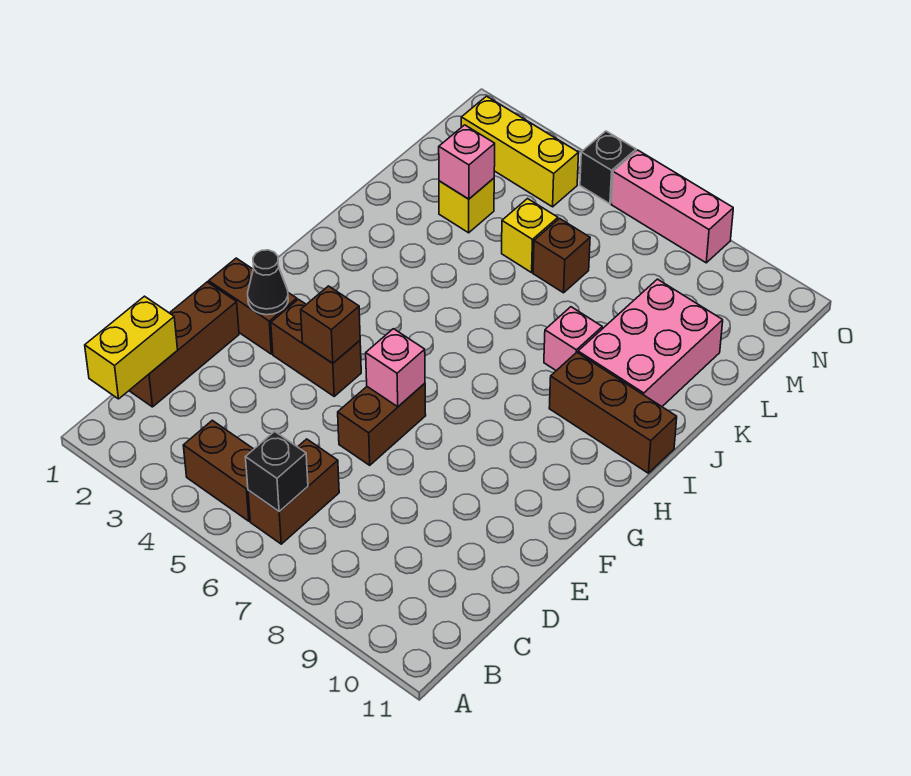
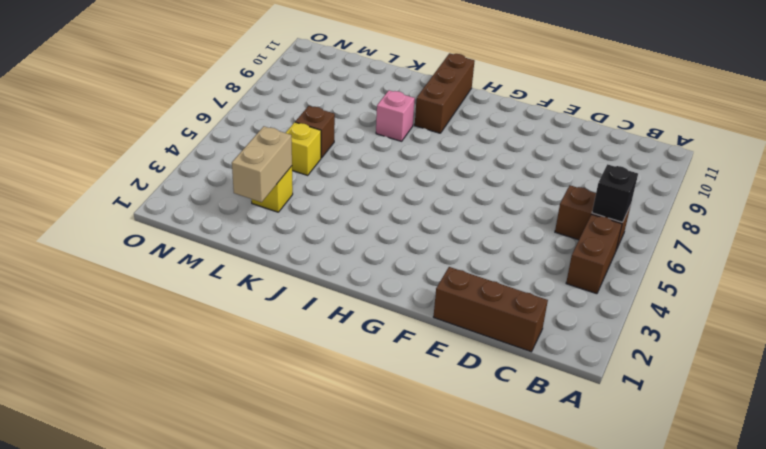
tan 1x2 brick [232,126,292,202] -> pink 1x1 brick [439,125,495,199]
none -> brown 1x2 brick [338,383,426,465]
none -> brown 1x2 brick [209,258,297,354]
none -> brown 1x2 brick [271,299,361,396]

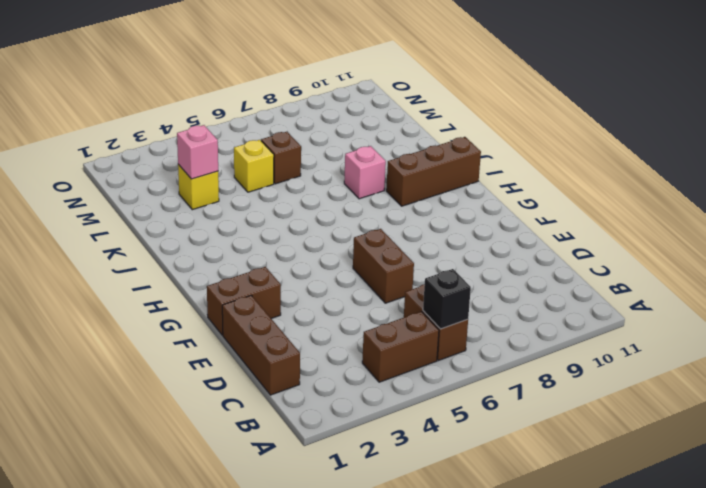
none -> brown 1x2 brick [271,299,361,396]
none -> pink 2x3 brick [578,279,723,406]
none -> yellow 1x3 brick [461,96,579,207]

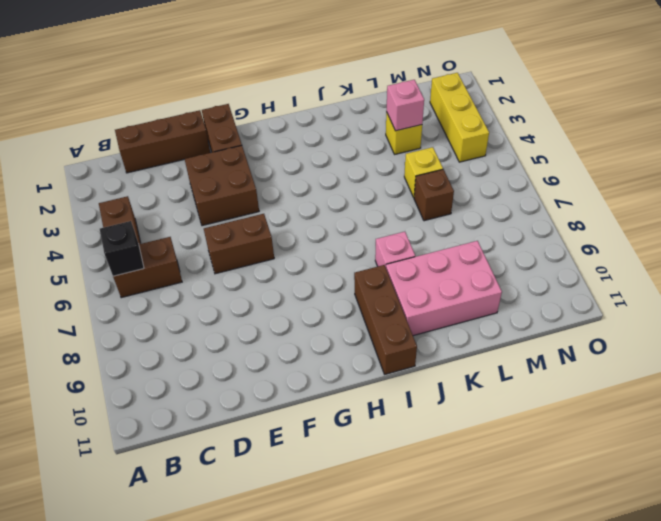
brown 2x2 brick [185,145,259,226] -> brown 1x2 brick [271,299,361,396]
none -> black 1x1 brick [580,131,636,204]
none -> pink 1x3 brick [611,150,733,263]
none -> yellow 1x2 brick [85,296,178,399]

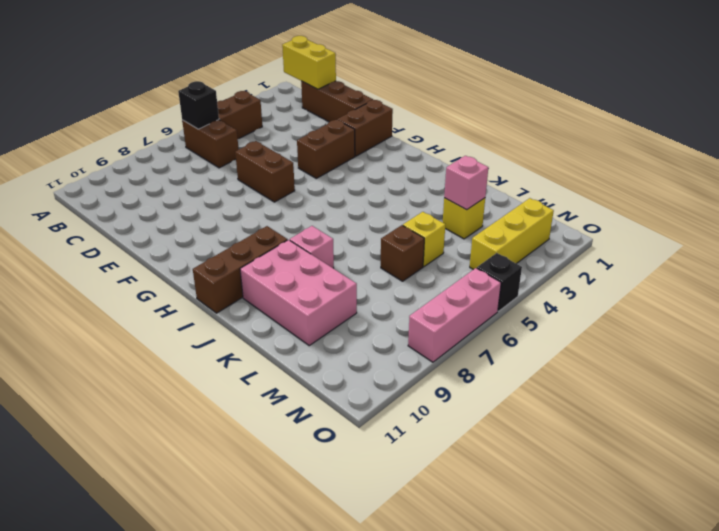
none -> black 1x1 cone [248,250,288,315]
none -> brown 1x1 brick [301,286,360,363]
none -> pink 1x1 brick [366,329,425,407]

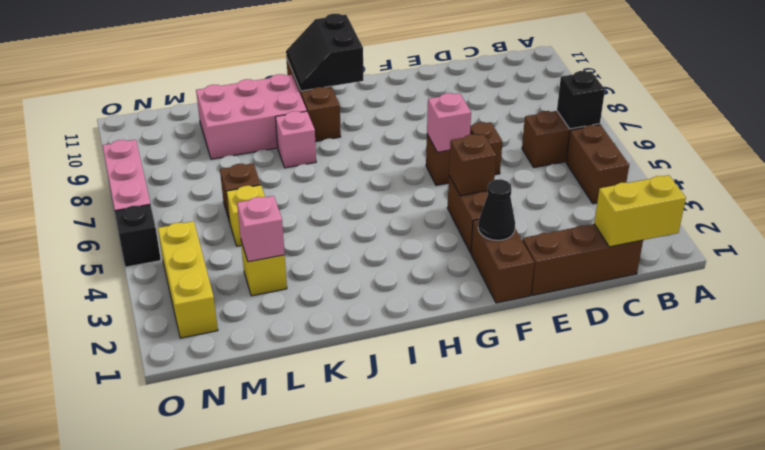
black 2x2 slope [286,14,363,91] -> none

